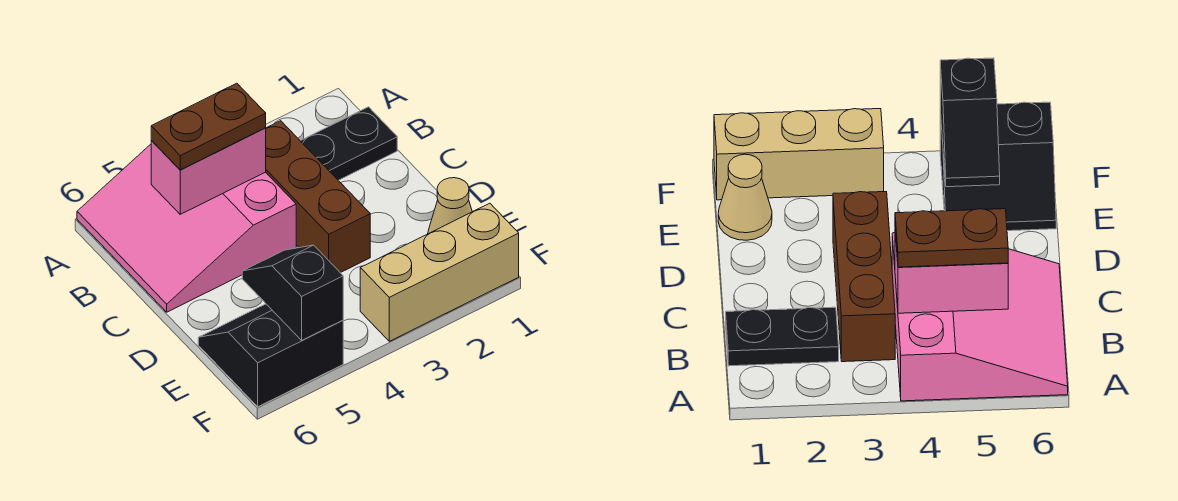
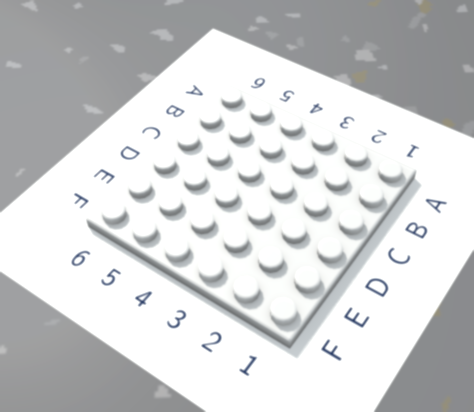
none -> pink 3x3 slope [77,144,296,312]
none -> black 1x2 plate [301,107,397,180]

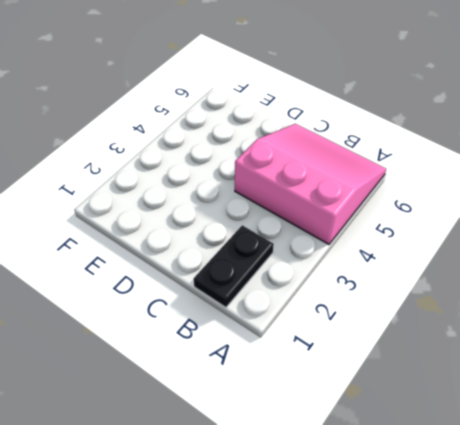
none -> brown 1x3 brick [266,121,370,273]
none -> tan 1x1 cone [428,178,472,234]

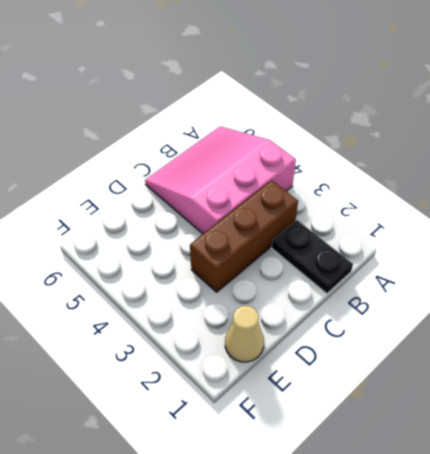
none -> black 2x2 slope [198,304,343,407]
none -> tan 1x3 brick [360,203,519,341]

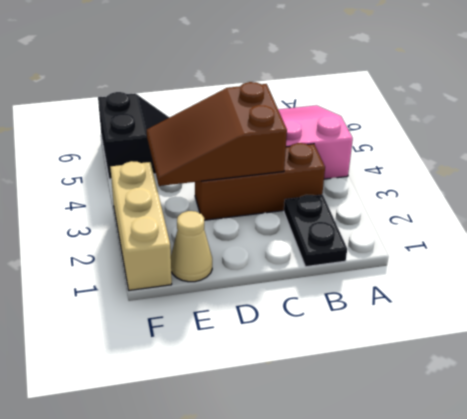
brown 2x3 slope [147,82,287,186] -> none
none -> pink 1x2 brick [151,128,266,214]
none -> black 1x2 slope [242,245,343,340]

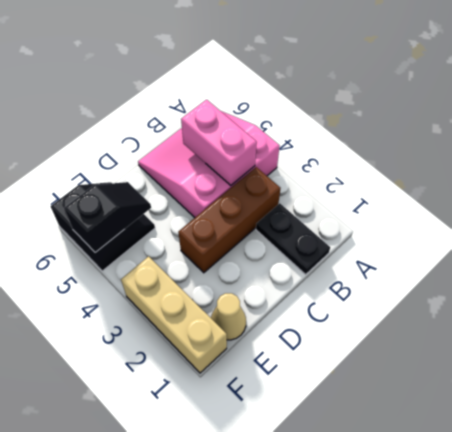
none -> brown 1x2 plate [151,83,266,170]

